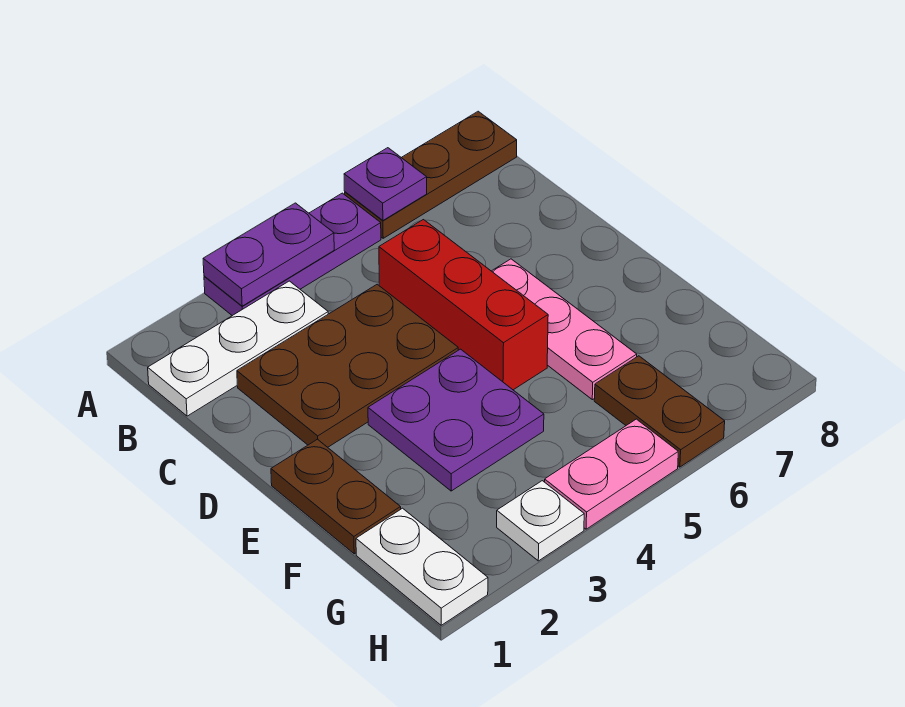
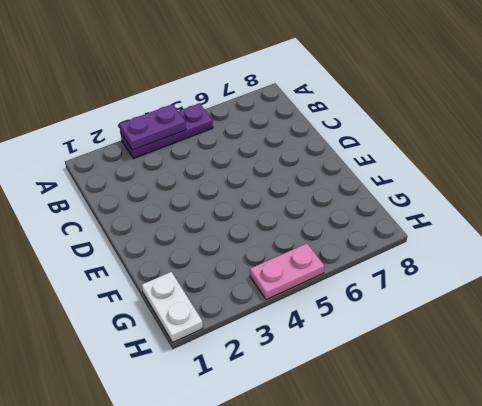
none -> brown 1x3 plate [345,111,517,238]
none -> white 1x3 plate [148,281,328,416]
none -> brown 2x3 plate [237,284,458,447]

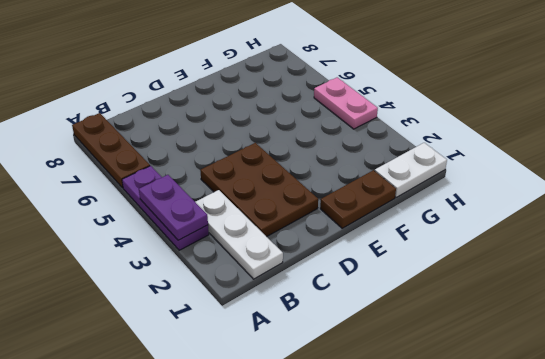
none -> red 1x3 brick [379,220,548,390]
none -> pink 1x3 plate [492,259,637,400]
none -> purple 2x2 plate [368,349,544,491]

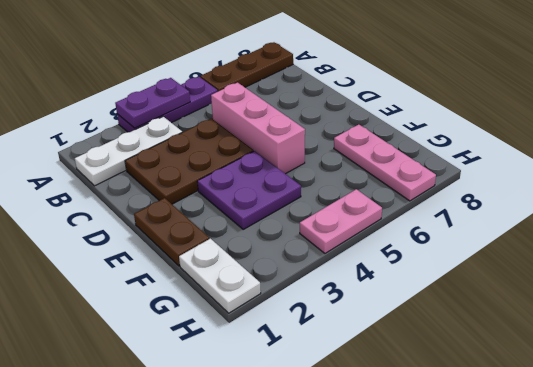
pink 1x3 brick [211,83,305,174] -> red 1x3 brick [379,220,548,390]
pink 1x3 plate [334,125,436,201] -> pink 1x3 plate moved to [492,259,637,400]
none -> brown 1x2 plate [594,356,725,467]
none -> white 1x1 plate [497,481,584,561]
none -> purple 1x1 plate [344,148,427,220]

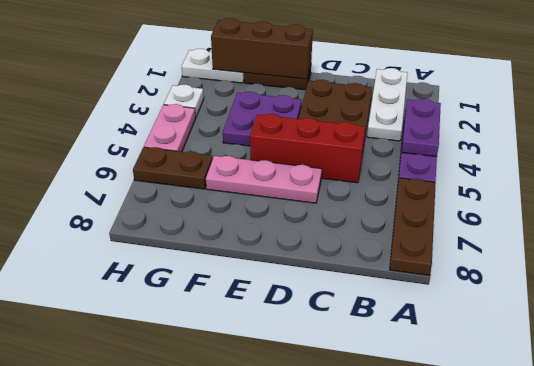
brown 1x3 brick [211,18,313,79] -> none
none -> purple 1x1 plate [344,148,427,220]

